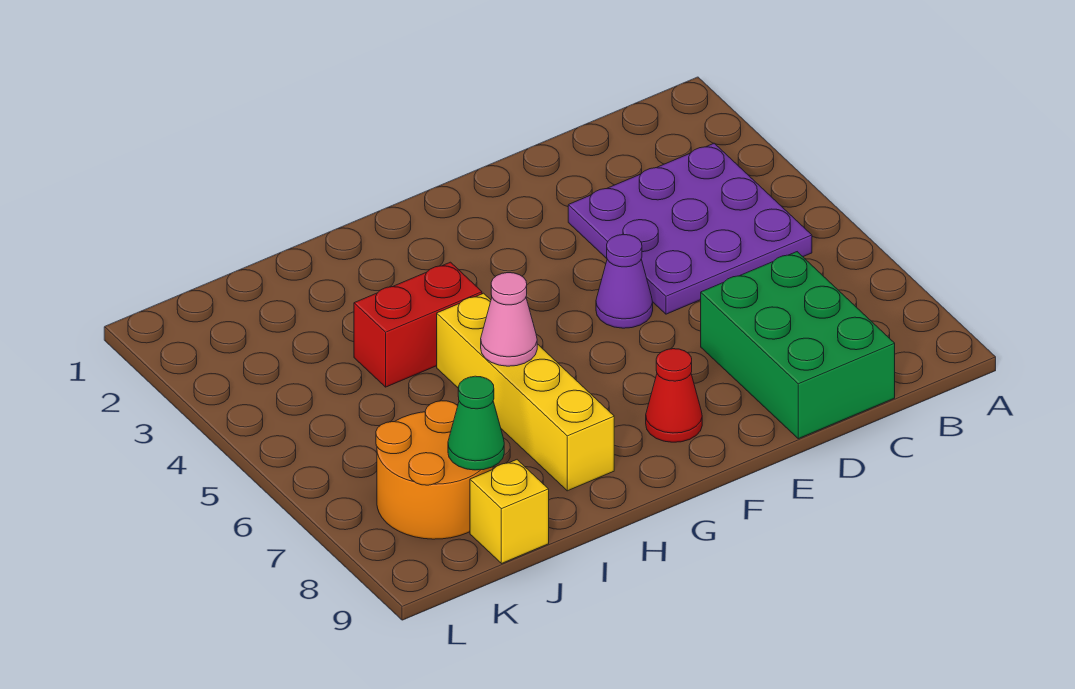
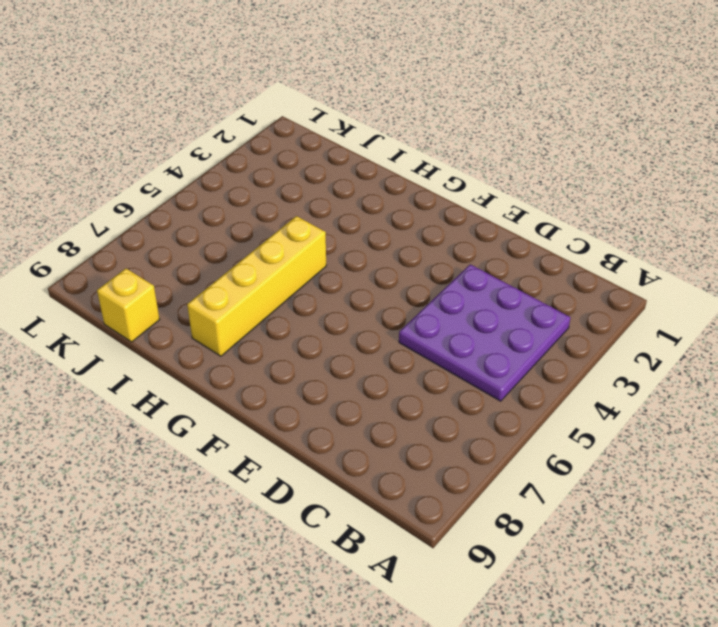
none -> green 2x3 brick [701,252,895,439]
none -> purple 1x1 cone [596,235,653,328]

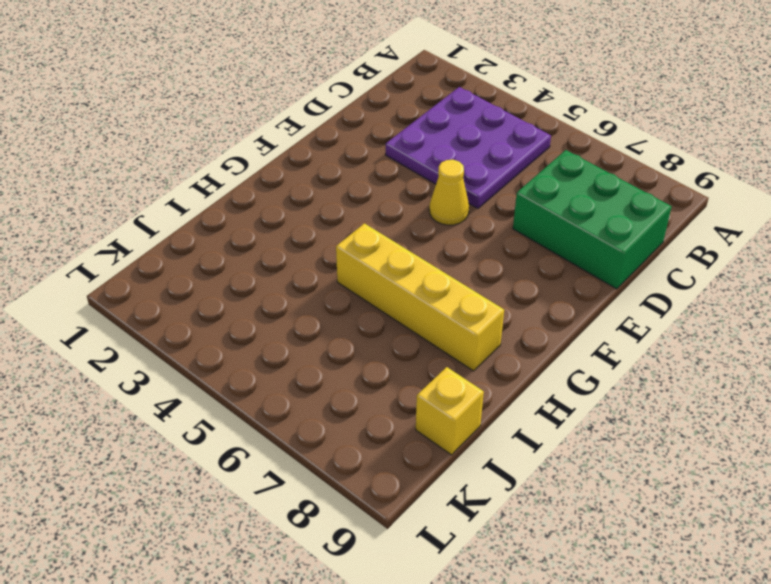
yellow 1x1 cone [429,160,469,225] -> purple 1x1 cone [596,235,653,328]
none -> red 1x1 cone [646,349,702,442]
none -> red 1x2 brick [354,262,482,387]

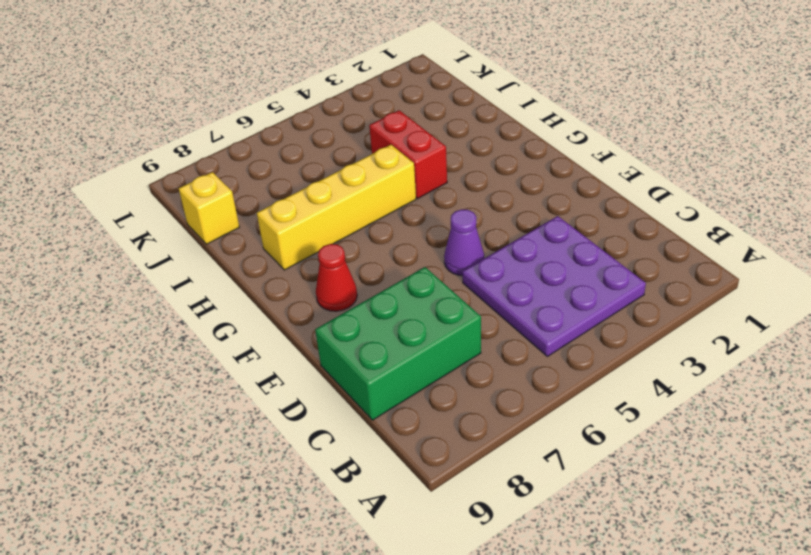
none -> orange 2x2 round brick [376,401,493,539]
none -> pink 1x1 cone [481,273,537,366]

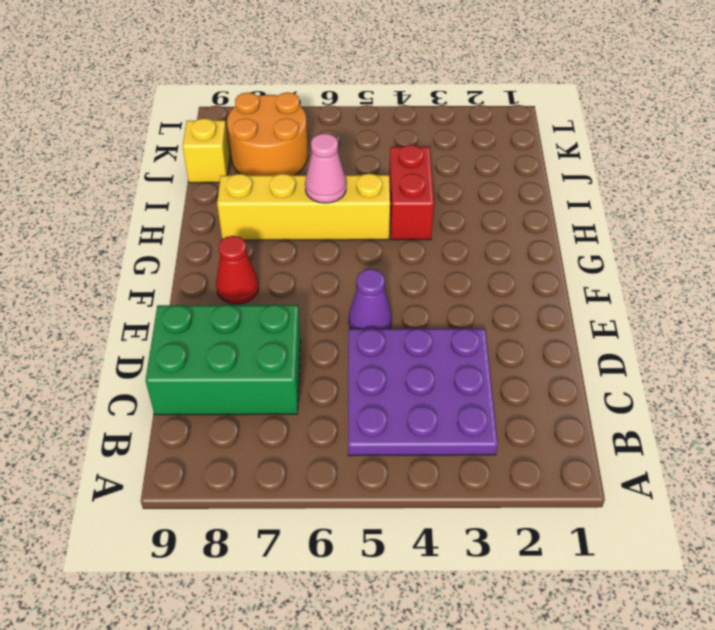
none -> green 1x1 cone [448,376,504,470]

